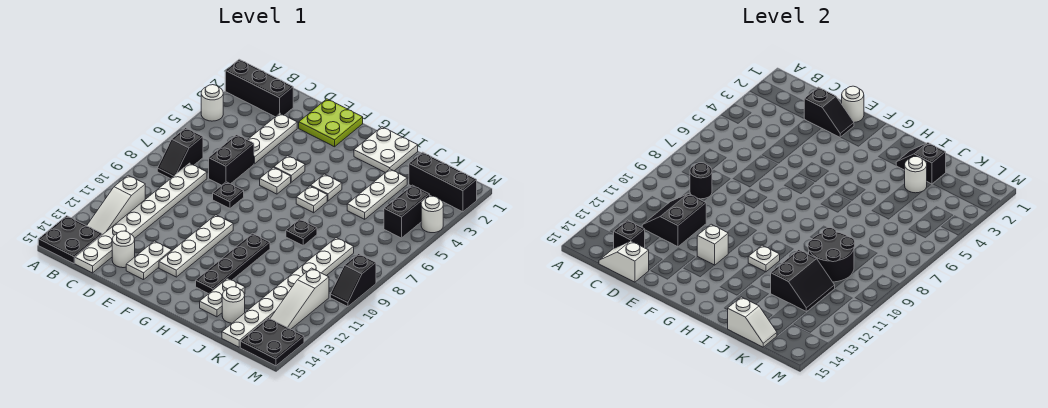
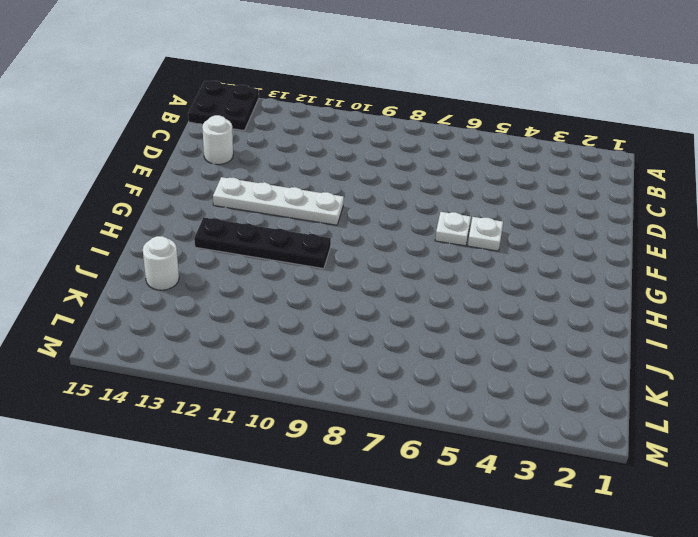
none -> black 1x3 brick [225,59,293,117]
none -> white 1x1 round brick [201,85,223,121]
none -> black 1x2 slope [157,128,203,179]
none -> white 1x3 slope [87,175,145,235]

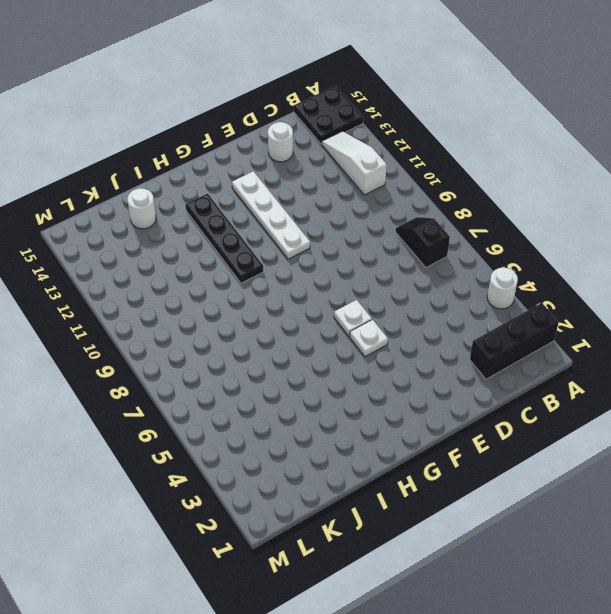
none -> white 1x8 plate [75,163,207,273]
none -> white 1x3 plate [248,113,297,164]
none -> black 1x2 brick [209,135,254,185]
none -> lime 2x2 plate [299,99,363,147]

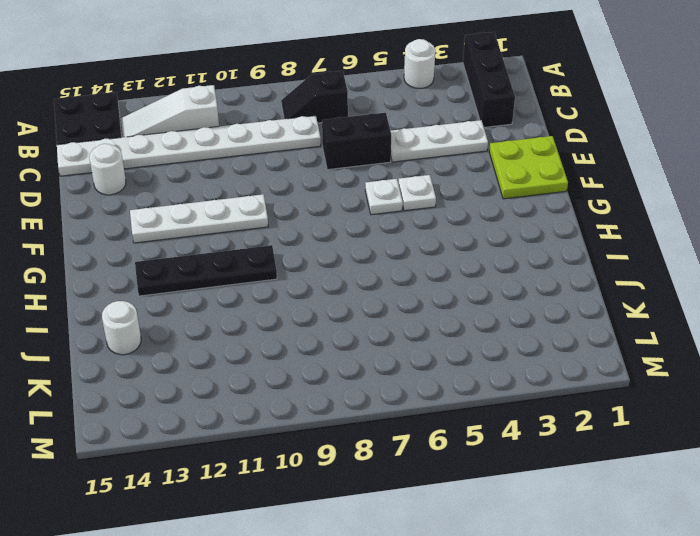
none -> black 1x1 plate [213,182,244,208]
none -> white 1x2 plate [126,241,172,280]
none -> white 2x2 plate [354,127,418,172]
none -> white 1x1 plate [311,174,342,201]

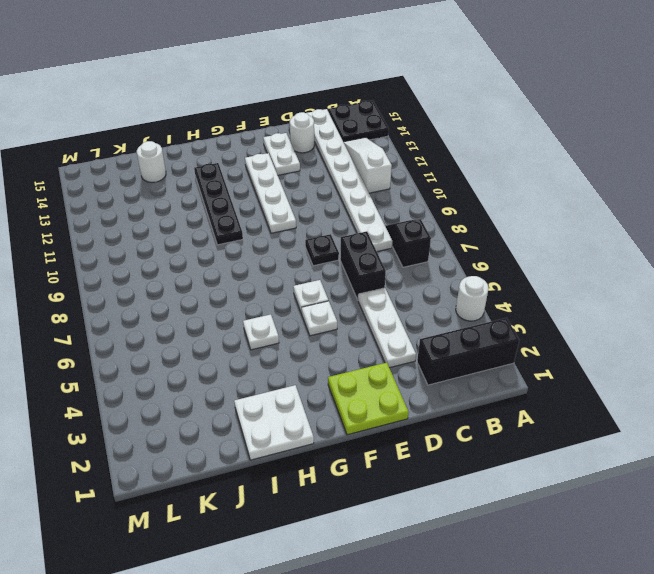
none -> white 1x1 plate [296,186,327,213]
none -> black 1x1 plate [286,219,317,245]
none -> white 1x2 plate [200,278,245,317]
none -> white 1x3 plate [347,169,407,219]

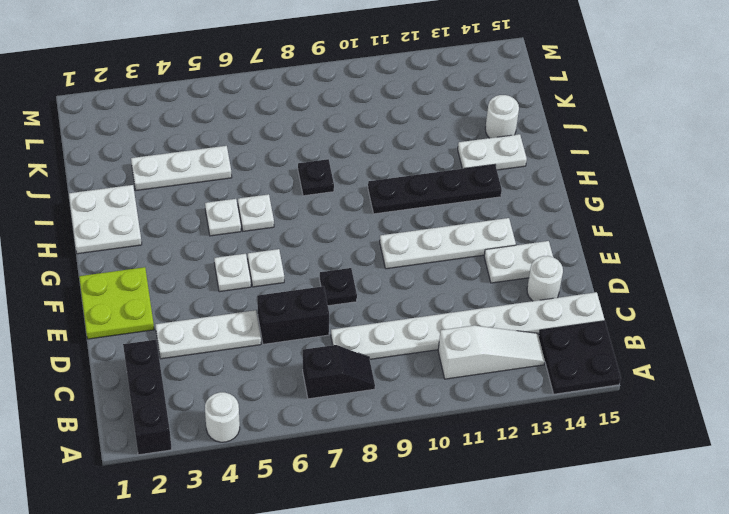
none -> black 1x3 brick [409,152,477,212]
none -> white 1x8 plate [222,238,354,347]
none -> black 1x2 brick [384,185,430,238]
none -> white 1x3 slope [270,268,329,329]

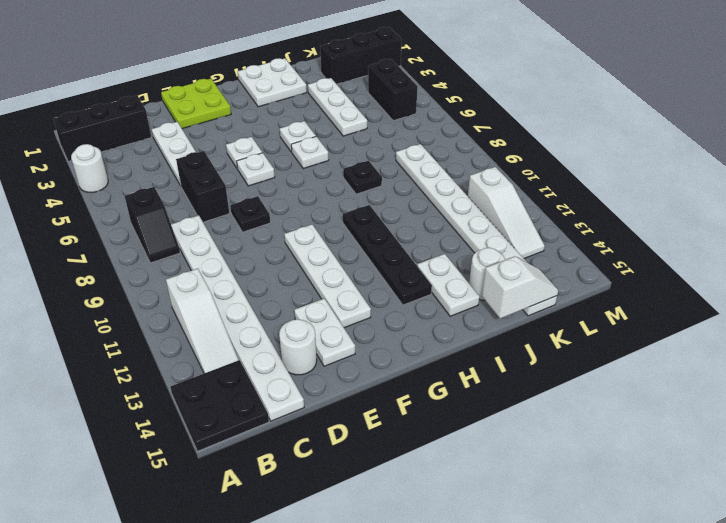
none -> black 2x2 plate [240,318,304,366]
none -> white 1x1 round brick [421,196,443,233]
none -> black 1x2 slope [330,254,376,307]
none -> black 1x1 round brick [690,163,712,199]

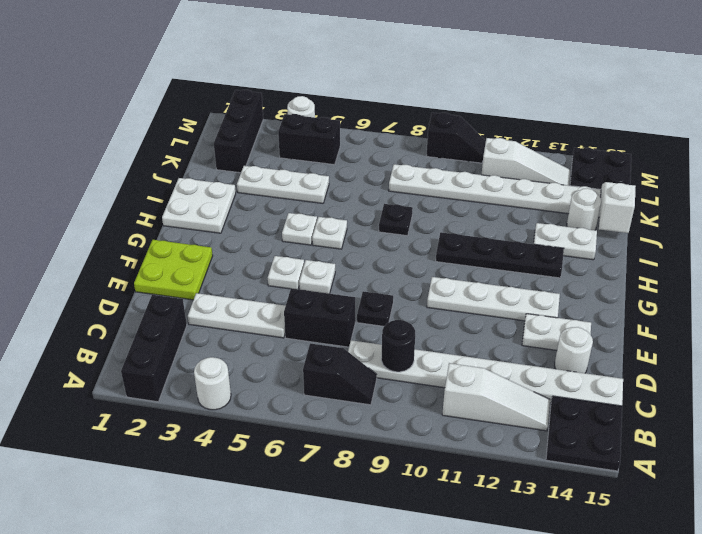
none -> black 2x2 slope [642,194,706,247]
none -> black 1x1 brick [614,220,645,248]
none -> white 1x2 slope [599,241,649,282]
none -> black 1x2 slope [804,87,854,137]

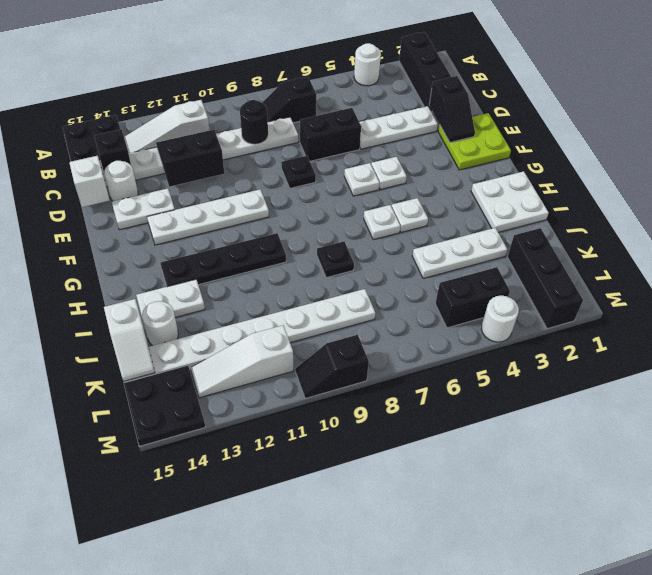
none -> white 1x1 round brick [842,86,864,123]
none -> white 1x1 brick [697,224,728,265]
none -> white 1x1 plate [748,245,780,272]
none -> black 1x2 slope [896,143,946,184]

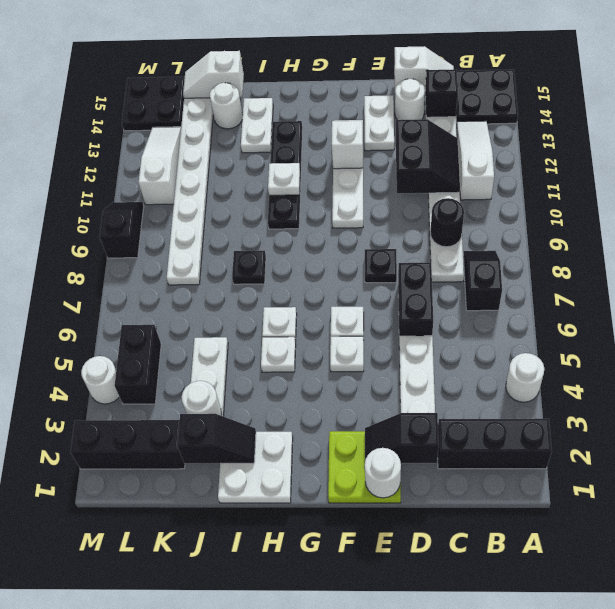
none -> black 2x2 round brick [808,228,855,282]
none -> black 2x2 slope [771,250,835,312]

